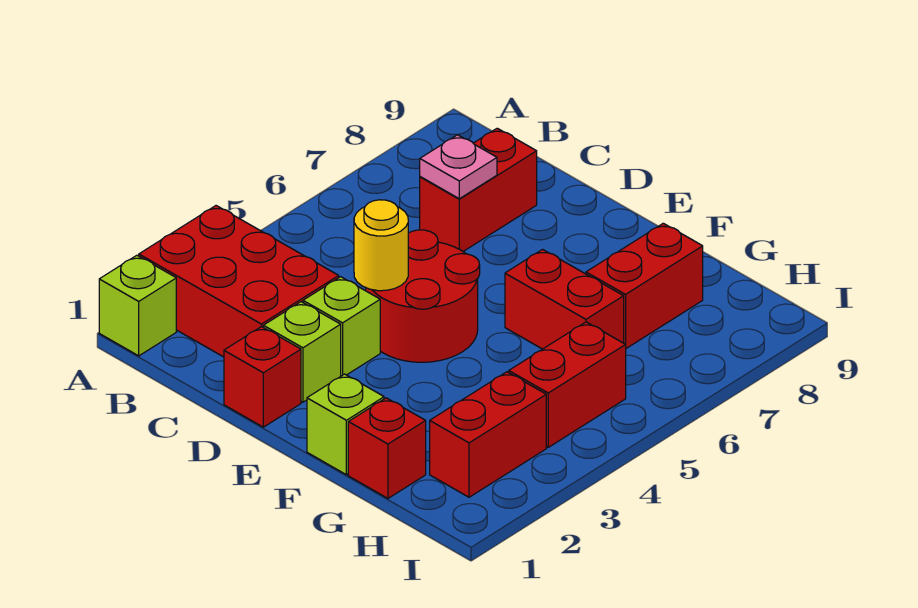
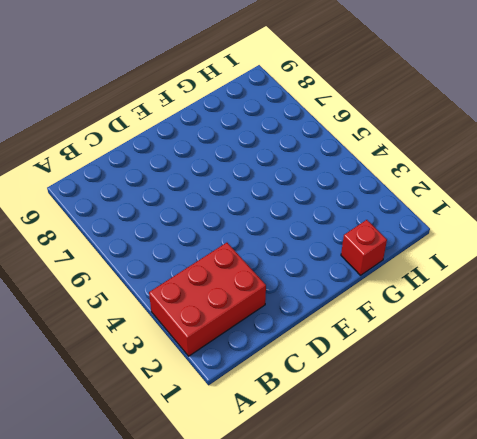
none -> lime 1x1 brick [99,255,176,356]
none -> red 1x2 brick [420,128,537,251]
none -> red 1x1 brick [224,327,301,427]

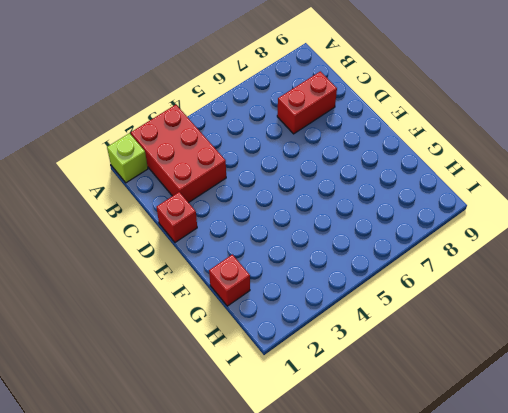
none -> lime 1x1 brick [263,302,341,402]
none -> lime 1x1 brick [303,277,380,376]
none -> red 2x2 round brick [366,230,480,362]

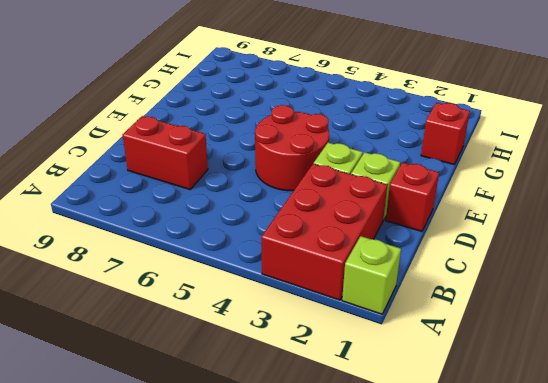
none -> lime 1x1 brick [307,374,384,475]
none -> red 1x2 brick [505,250,624,349]
none -> red 1x2 brick [586,223,703,348]

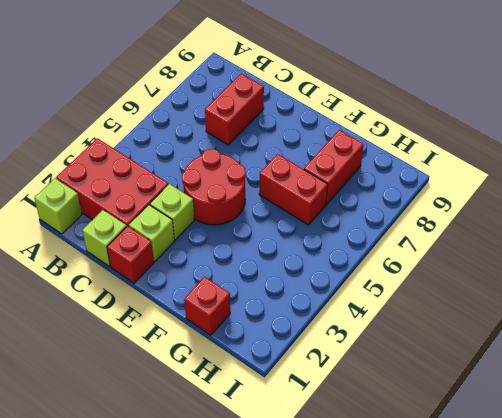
lime 1x1 brick [82,210,127,266] -> lime 1x1 brick moved to [307,374,384,475]
none -> red 1x2 brick [430,372,546,497]
none -> red 1x2 brick [509,322,626,447]
none -> pink 1x1 plate [420,135,497,199]

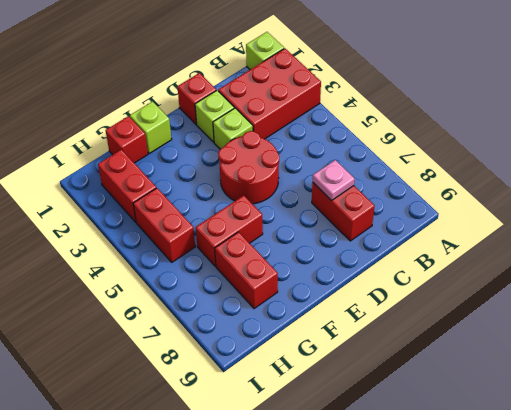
none -> yellow 1x1 round brick [354,200,408,291]

